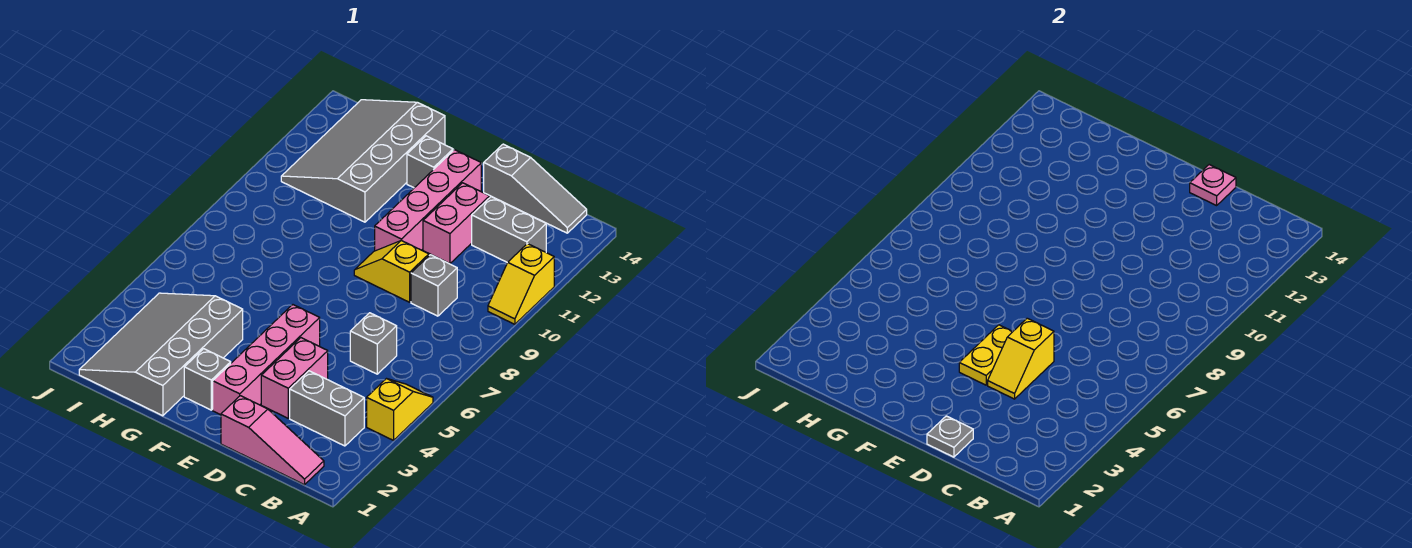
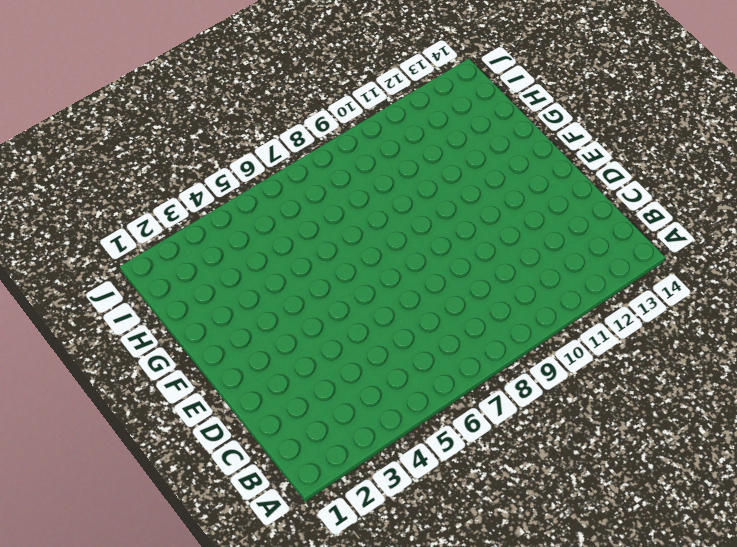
none -> yellow 1x2 slope [367,379,433,440]
none -> yellow 1x2 slope [488,244,554,324]
none -> pink 1x3 slope [221,396,324,485]

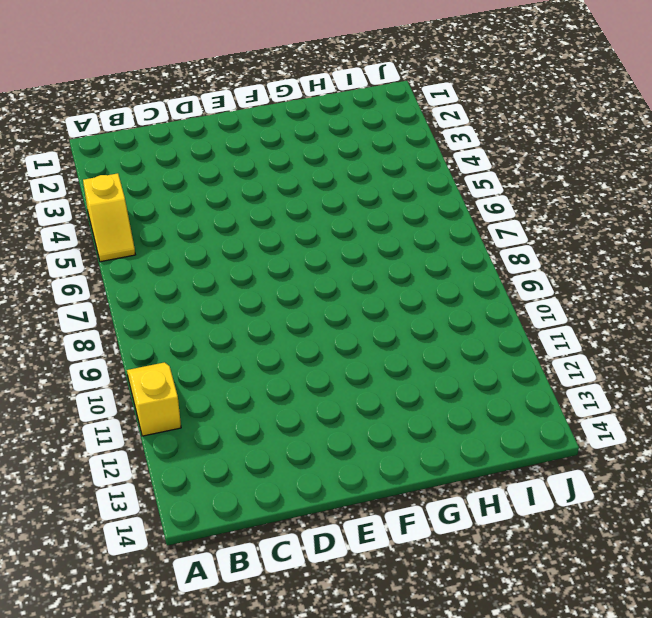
none -> pink 1x3 slope [221,396,324,485]
none -> grey 1x2 brick [290,371,364,446]
none -> grey 1x2 brick [472,197,546,263]

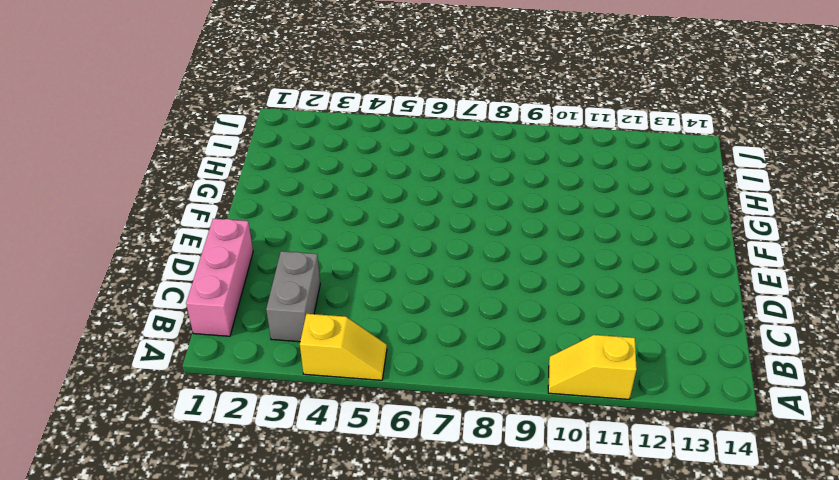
pink 1x3 brick [186,219,253,336] -> pink 1x3 slope [221,396,324,485]
none -> grey 1x2 brick [472,197,546,263]
none -> grey 1x3 slope [484,144,587,233]
none -> grey 1x1 brick [350,313,397,374]

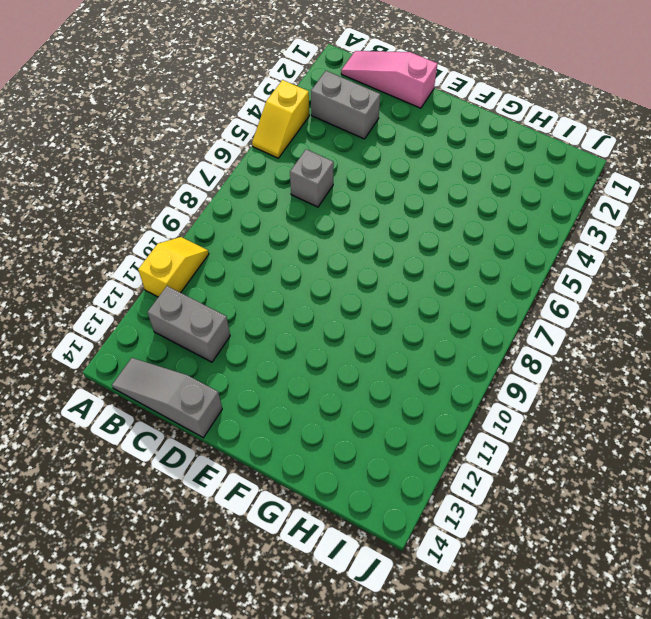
none -> grey 1x1 brick [411,255,457,316]
none -> pink 1x2 brick [261,338,328,418]
none -> yellow 1x2 slope [354,240,429,302]

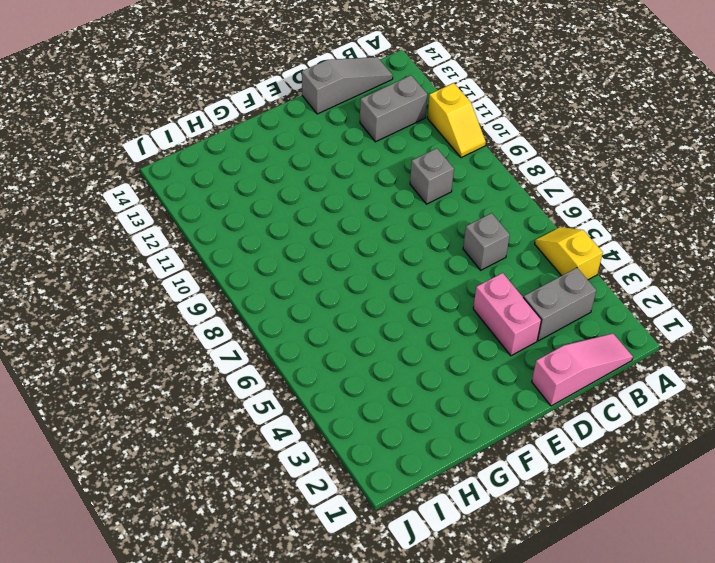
none -> yellow 1x2 slope [354,240,429,302]
none -> pink 1x2 brick [423,183,490,264]
none -> pink 1x4 brick [213,305,320,415]

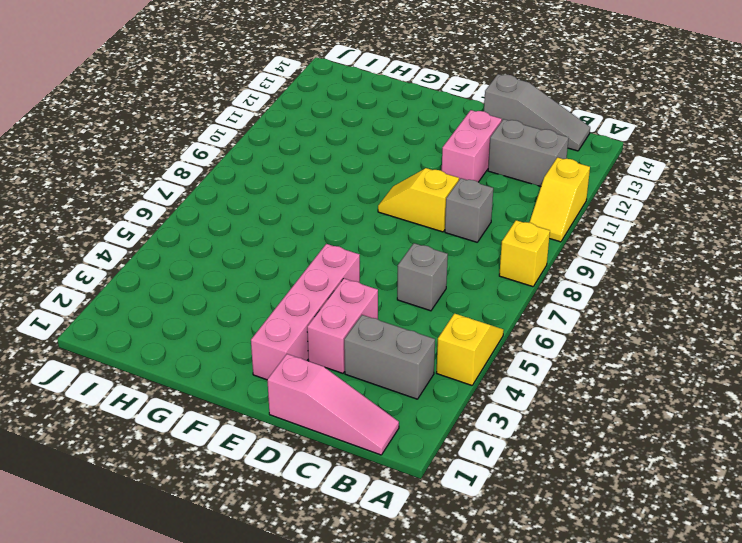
yellow 1x1 brick [499,220,550,287] -> none
none -> pink 1x4 brick [375,150,481,251]
none -> grey 1x1 brick [184,349,231,410]
none -> grey 1x1 brick [407,136,453,188]

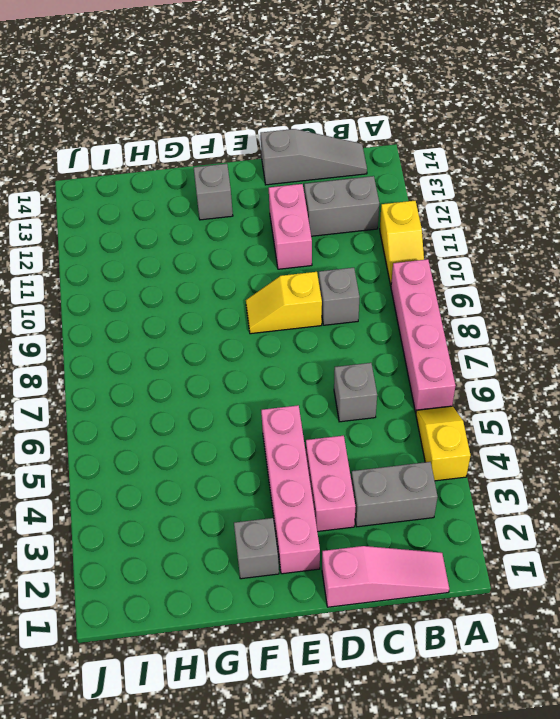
pink 1x4 brick [391,259,456,413] -> pink 1x4 brick moved to [375,150,481,251]
none -> grey 3x4 slope [79,293,243,416]
none -> grey 3x4 slope [281,100,445,222]
none -> grey 1x1 plate [927,416,973,457]

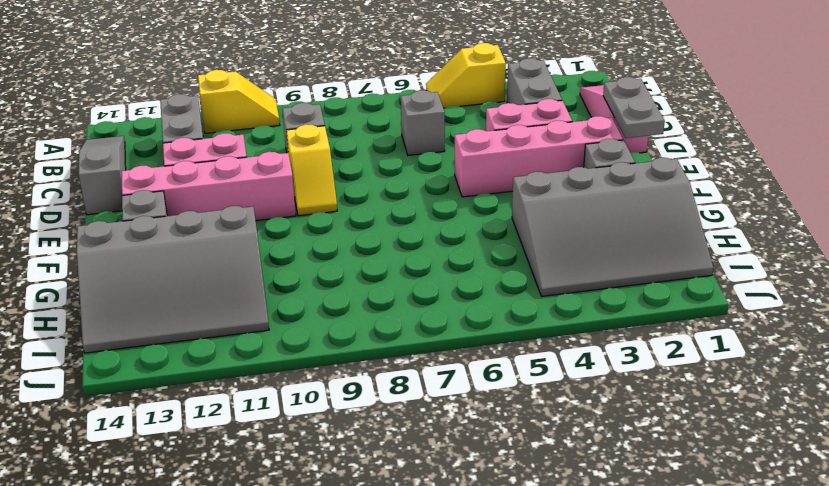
grey 1x2 plate [603,77,665,138] -> grey 1x1 plate [927,416,973,457]
none -> yellow 1x2 slope [988,318,1054,399]
none -> pink 1x1 plate [1190,165,1236,206]
none -> yellow 1x2 plate [959,325,1013,385]

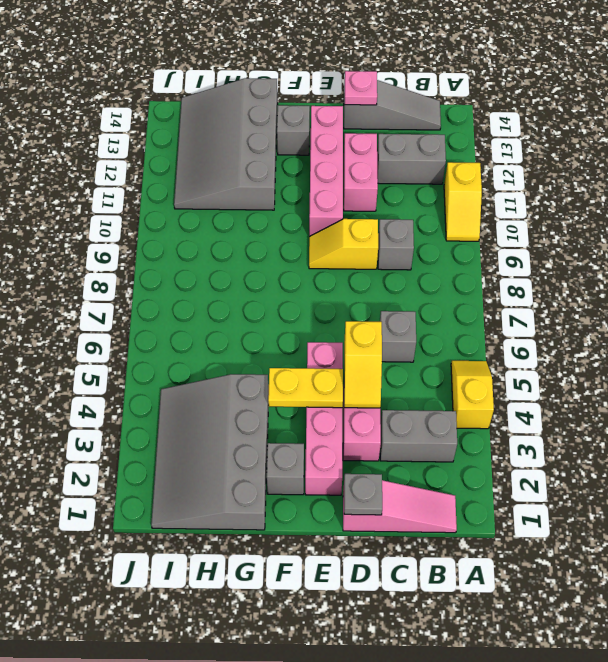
yellow 1x2 plate [268,368,343,408] -> yellow 1x2 plate turned to [959,325,1013,385]

